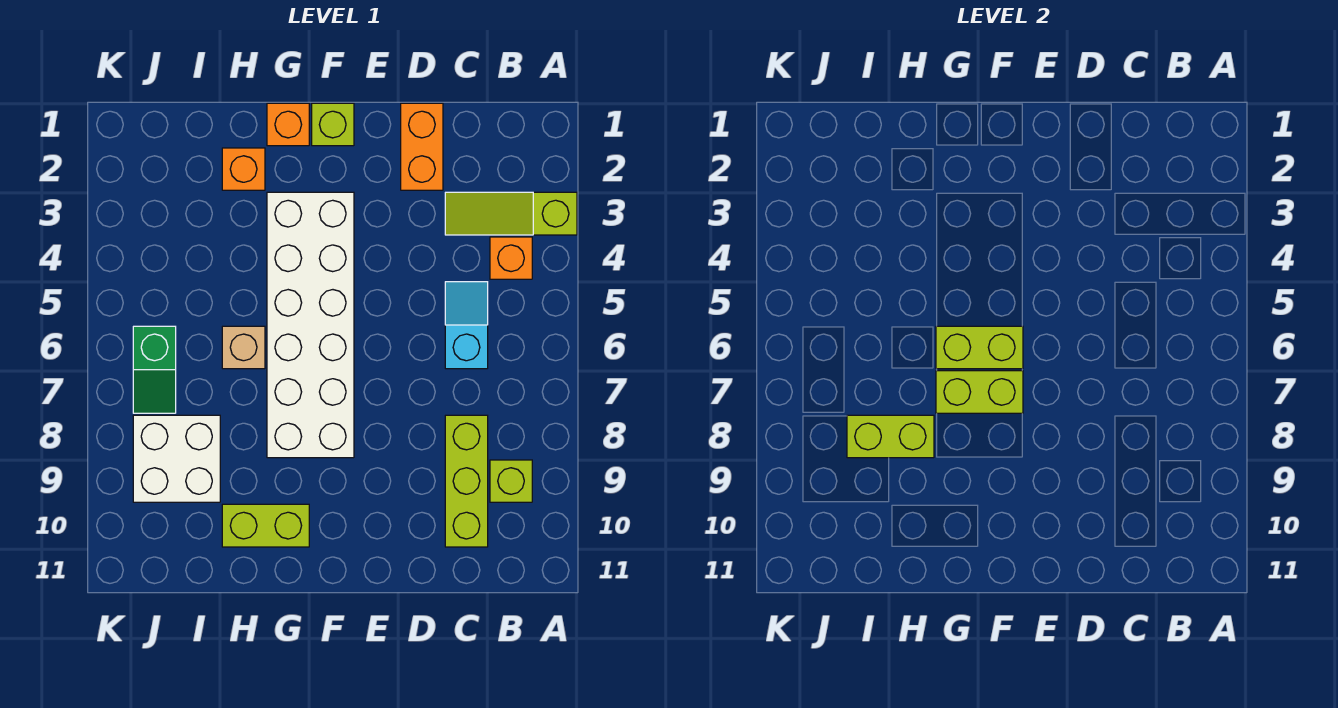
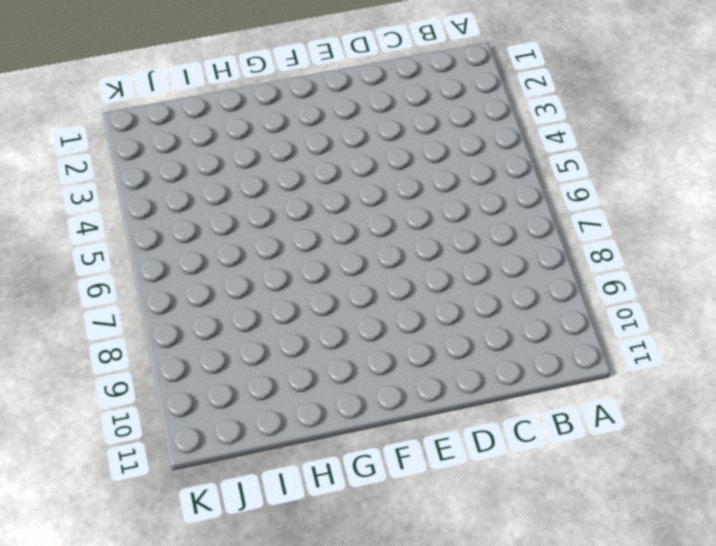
none -> lime 1x3 slope [445,192,577,235]
none -> orange 1x1 brick [490,237,532,279]
none -> lime 1x1 brick [490,460,532,502]

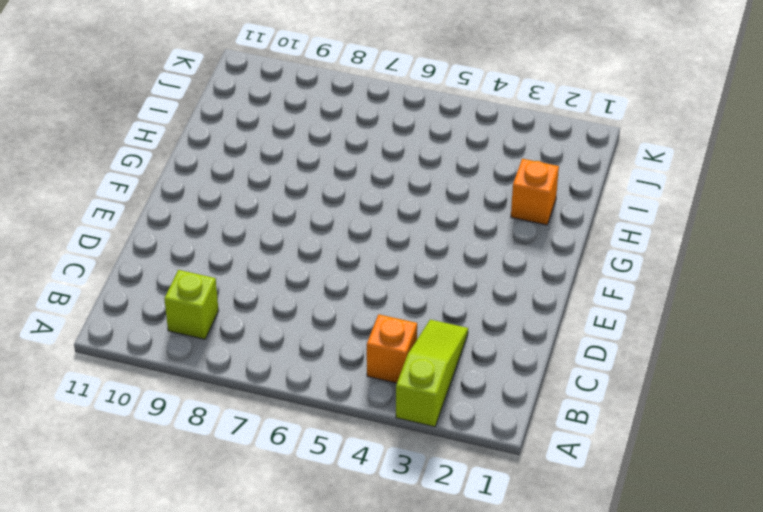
none -> cyan 1x2 slope [445,282,488,369]
none -> lime 1x3 brick [445,415,488,547]
none -> orange 1x2 brick [401,103,443,190]

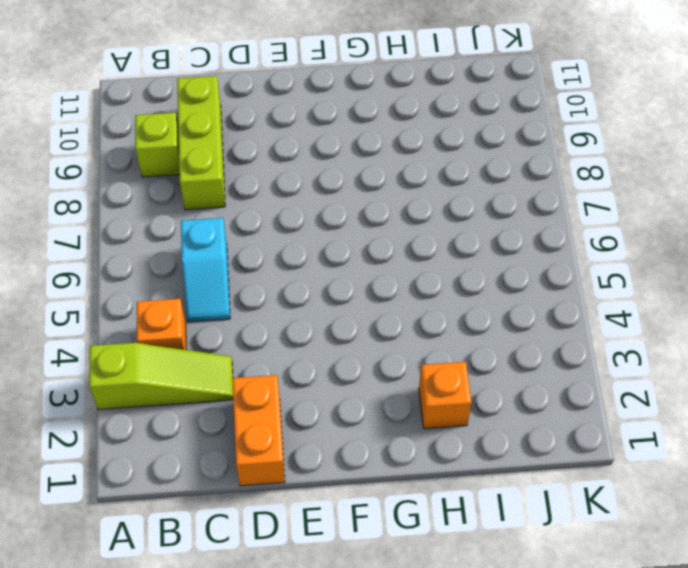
none -> lime 1x1 brick [312,103,354,146]
none -> white 2x6 brick [267,192,354,458]
none -> orange 1x1 brick [267,103,309,146]

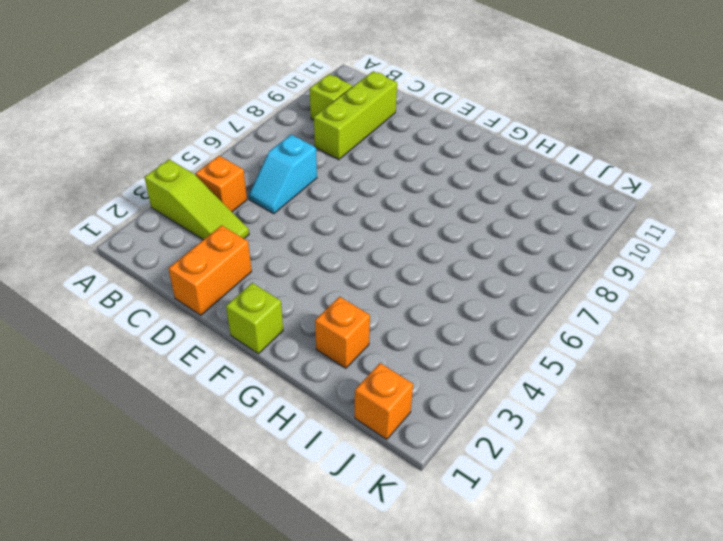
orange 1x1 brick [355,363,413,440] -> orange 1x1 brick moved to [267,103,309,146]
none -> white 2x6 brick [267,192,354,458]
none -> lime 1x2 brick [222,504,309,547]
none -> tan 1x1 brick [222,326,265,369]

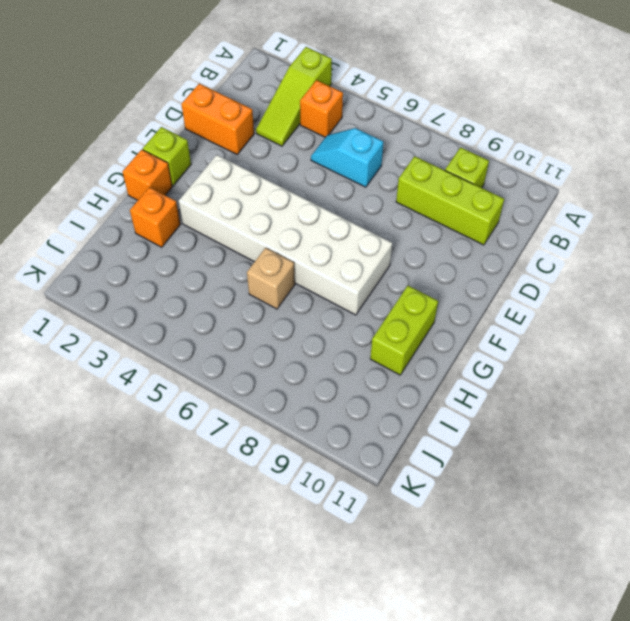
none -> white 2x2 brick [133,415,220,502]
none -> green 1x2 slope [133,326,176,413]
none -> lime 1x2 brick [936,326,1023,369]

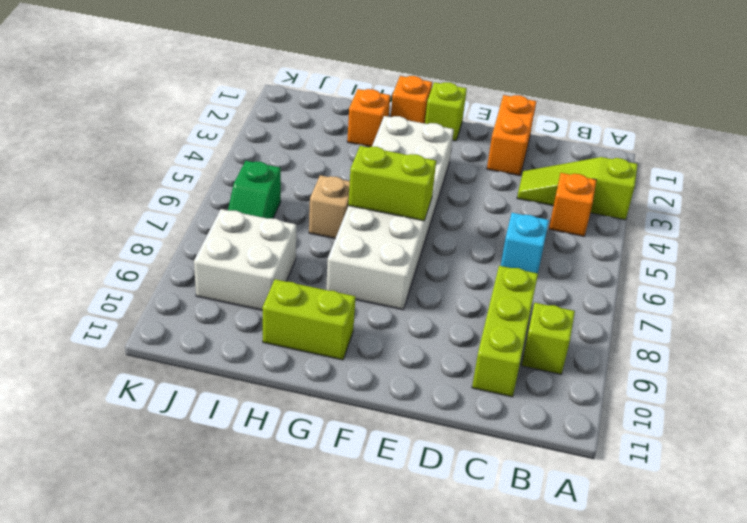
none -> lime 1x2 brick [936,371,1023,413]
none -> lime 1x2 brick [847,415,934,458]

